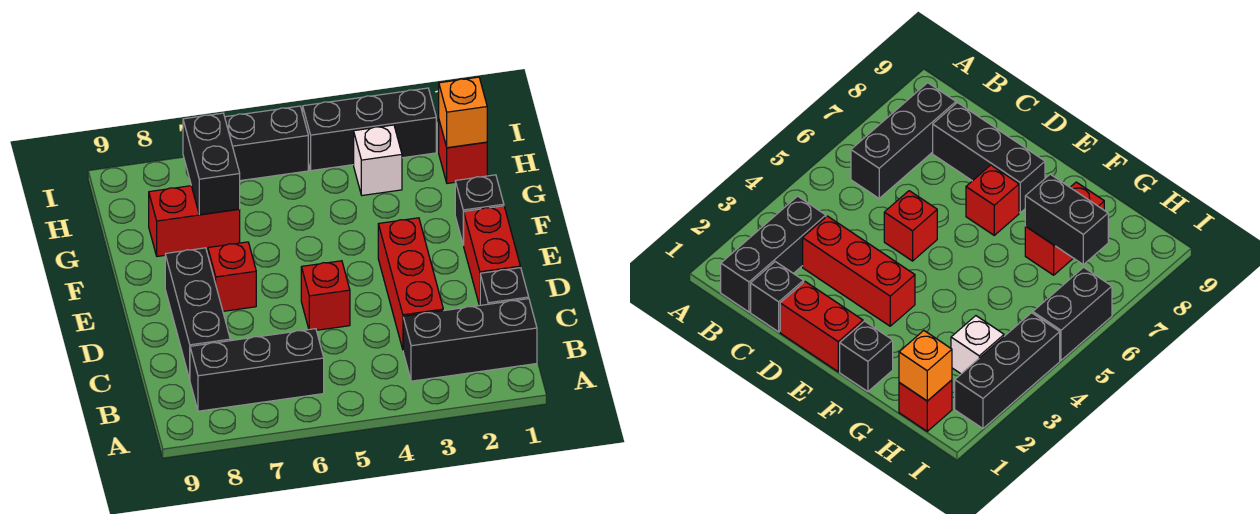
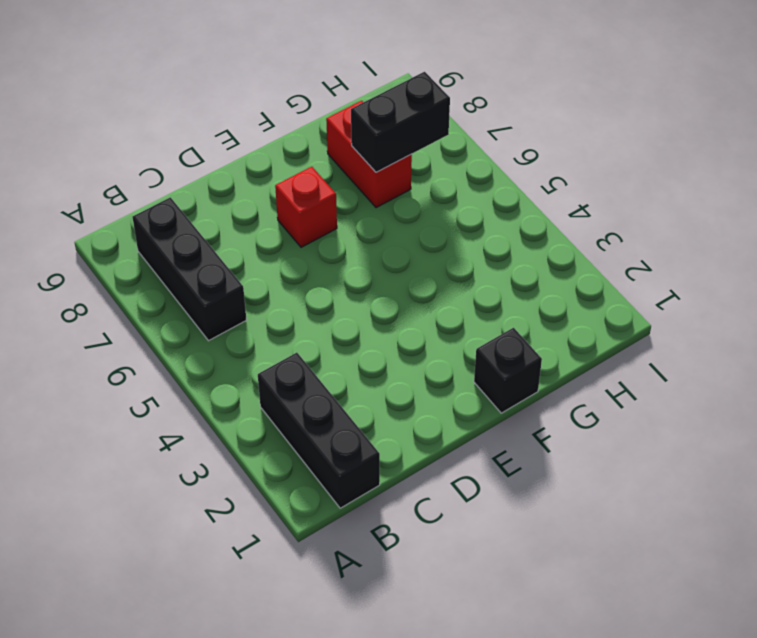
none -> black 1x1 brick [480,268,529,305]
none -> red 1x3 brick [378,218,443,349]
none -> black 1x3 brick [165,248,230,379]

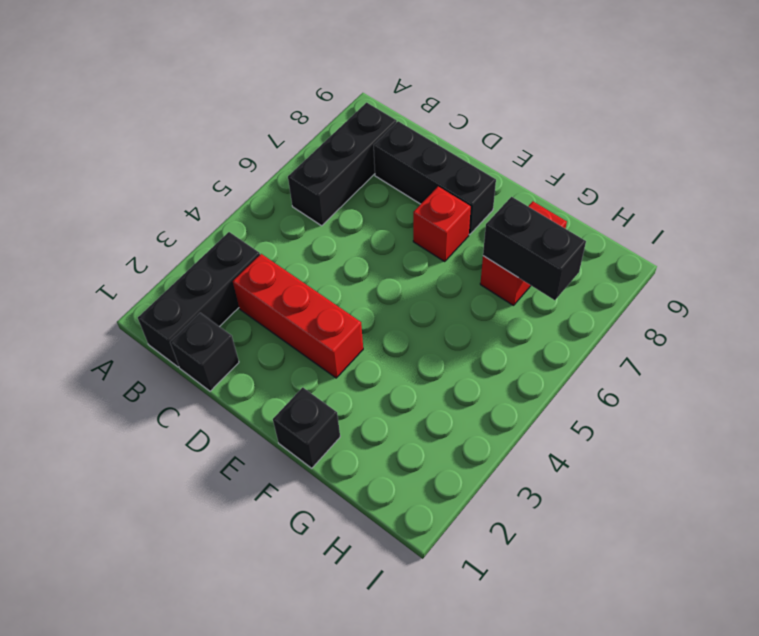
none -> red 1x2 brick [464,206,520,305]
none -> red 1x1 brick [301,261,350,330]
none -> red 1x1 brick [439,121,487,183]

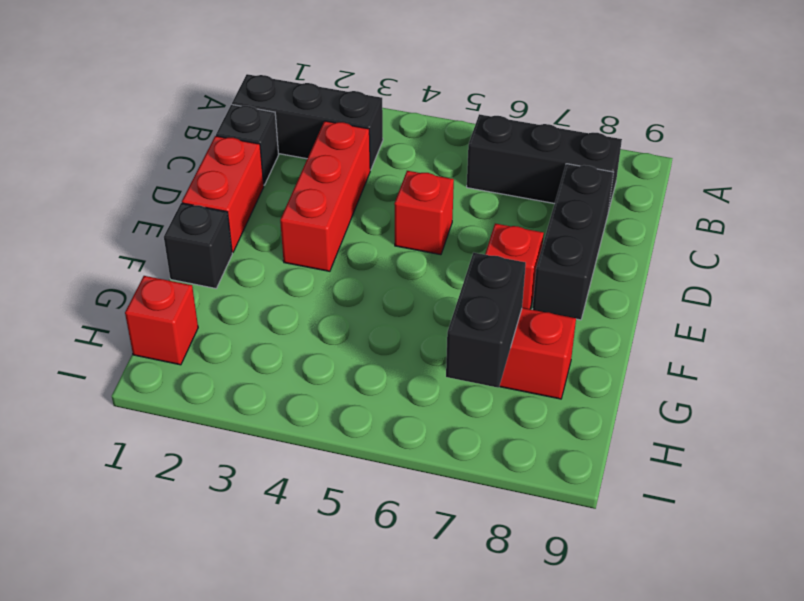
none -> white 1x1 brick [354,125,402,195]
none -> black 1x3 brick [303,88,436,171]
none -> black 1x2 brick [225,106,308,181]

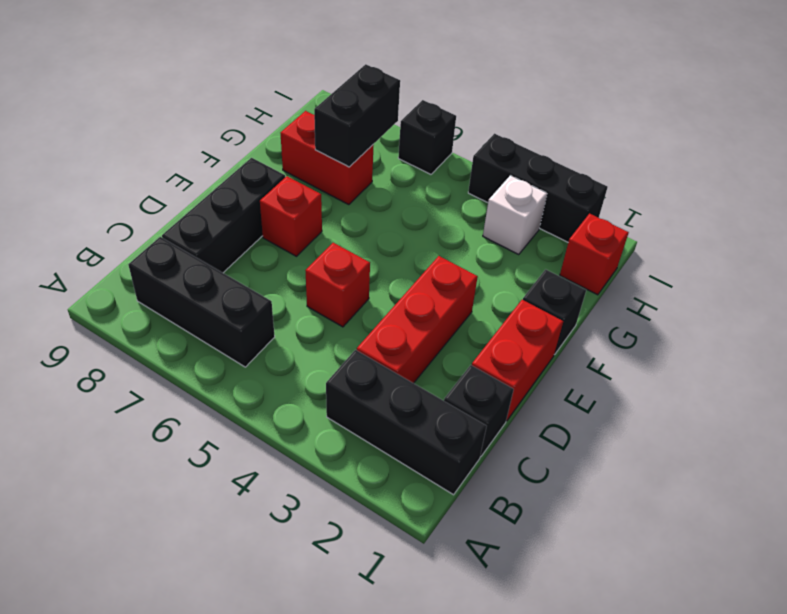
black 1x1 brick [398,100,456,174] -> black 1x2 brick [225,106,308,181]
none -> orange 1x1 brick [439,77,487,148]

